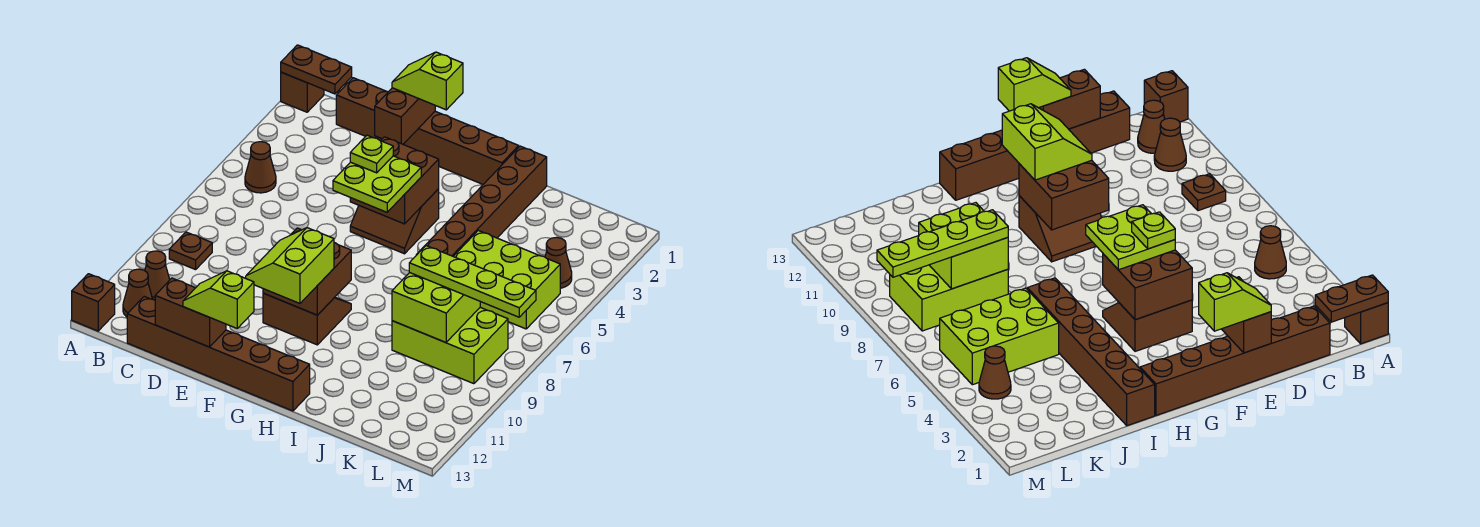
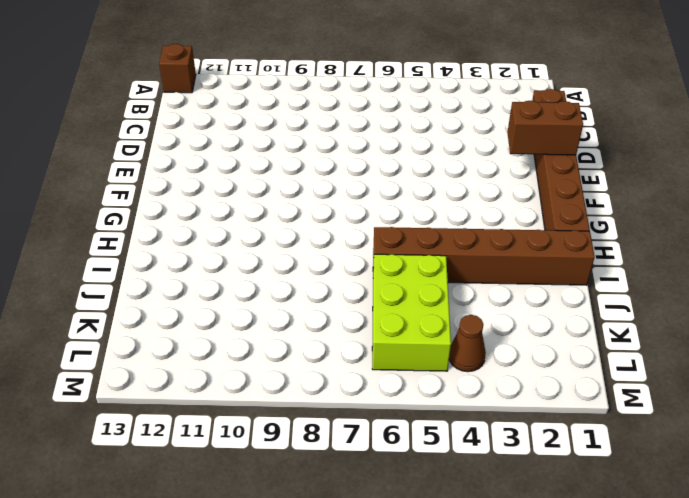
none -> brown 1x1 brick [281,72,324,112]
none -> brown 1x1 cone [245,142,276,193]
none -> brown 1x1 plate [169,232,212,270]

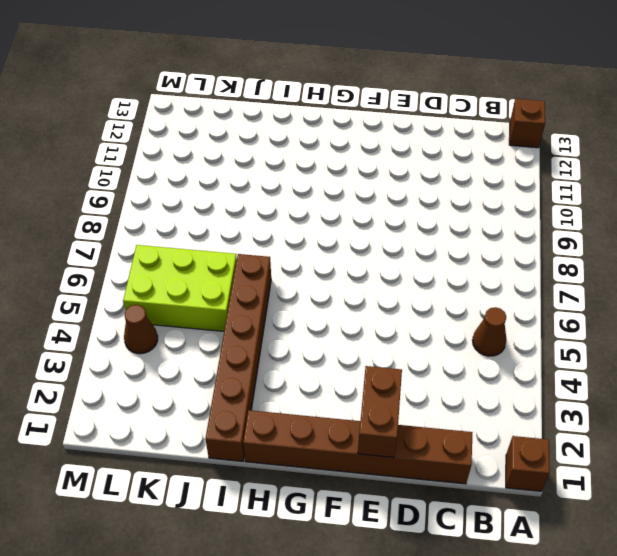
none -> brown 1x1 plate [169,232,212,270]
none -> brown 1x1 cone [145,251,170,300]
none -> brown 1x1 cone [123,269,152,317]

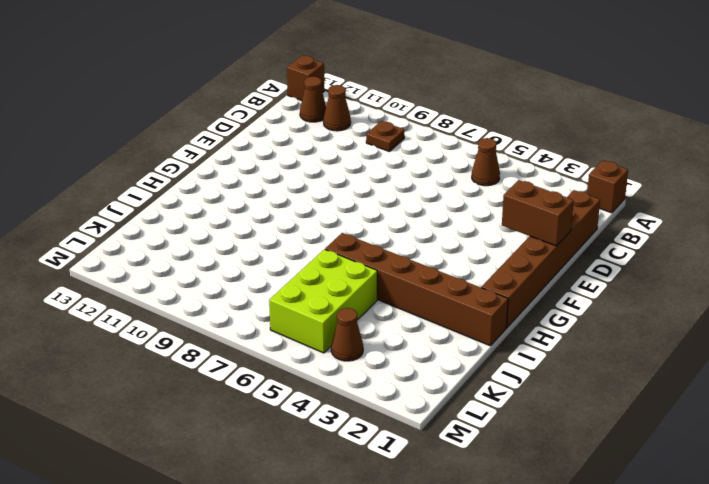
none -> brown 1x6 brick [127,297,310,411]
none -> brown 2x2 slope [350,189,439,254]
none -> brown 2x2 slope [263,293,351,345]

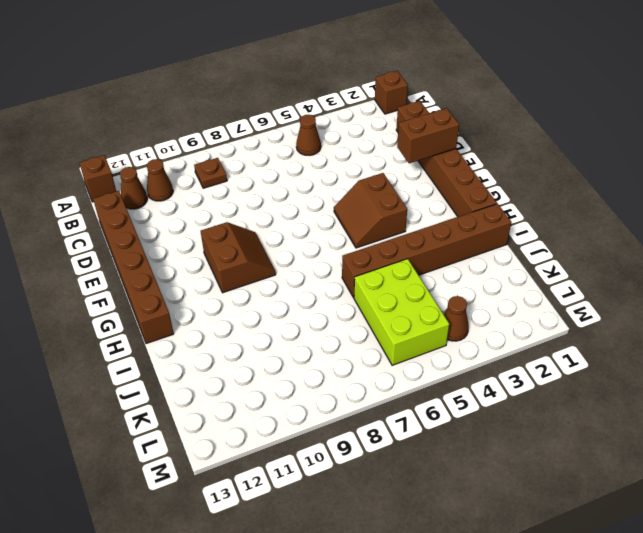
none -> lime 2x3 brick [392,307,508,384]
none -> brown 1x2 plate [281,45,352,94]
none -> brown 1x2 brick [155,278,226,347]

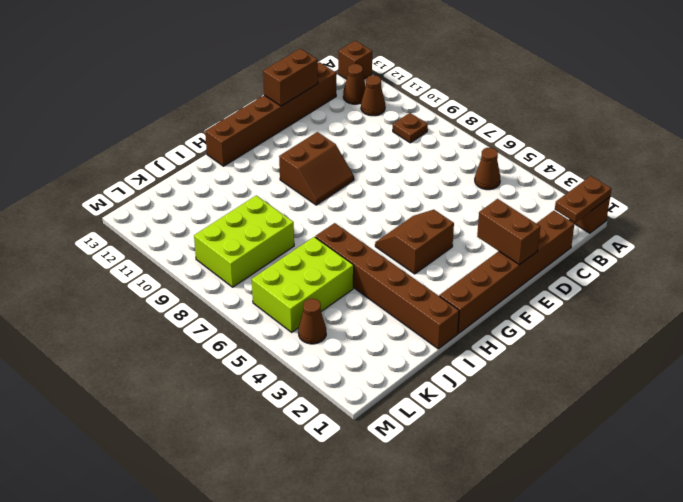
none -> brown 2x2 brick [350,137,439,224]
none -> brown 2x2 brick [263,228,351,315]
none -> lime 2x2 brick [392,273,480,342]

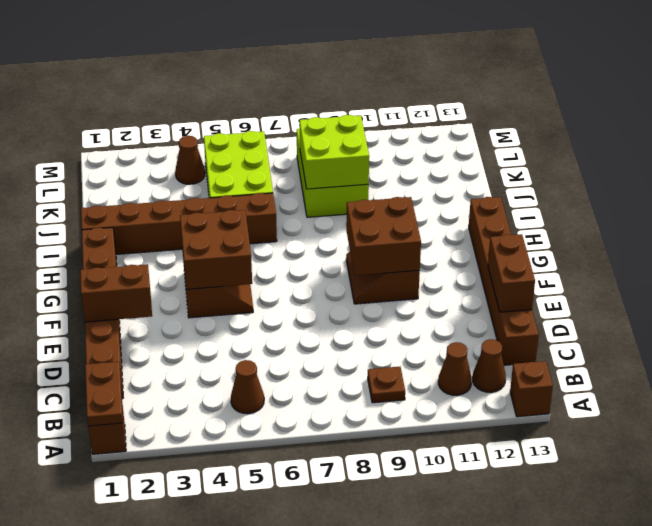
none -> lime 1x2 slope [392,52,463,110]
none -> lime 1x2 slope [183,271,254,328]
none -> lime 2x2 plate [333,156,421,212]

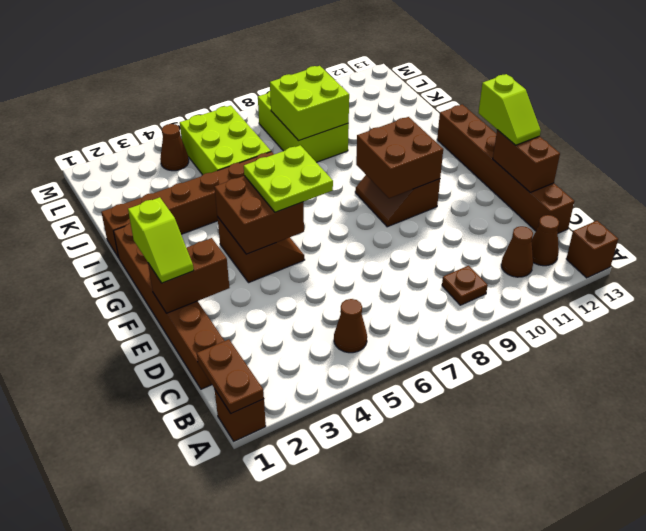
none -> lime 2x2 slope [246,228,334,303]
none -> lime 1x4 plate [409,246,536,317]
none -> lime 1x1 plate [350,135,393,173]

